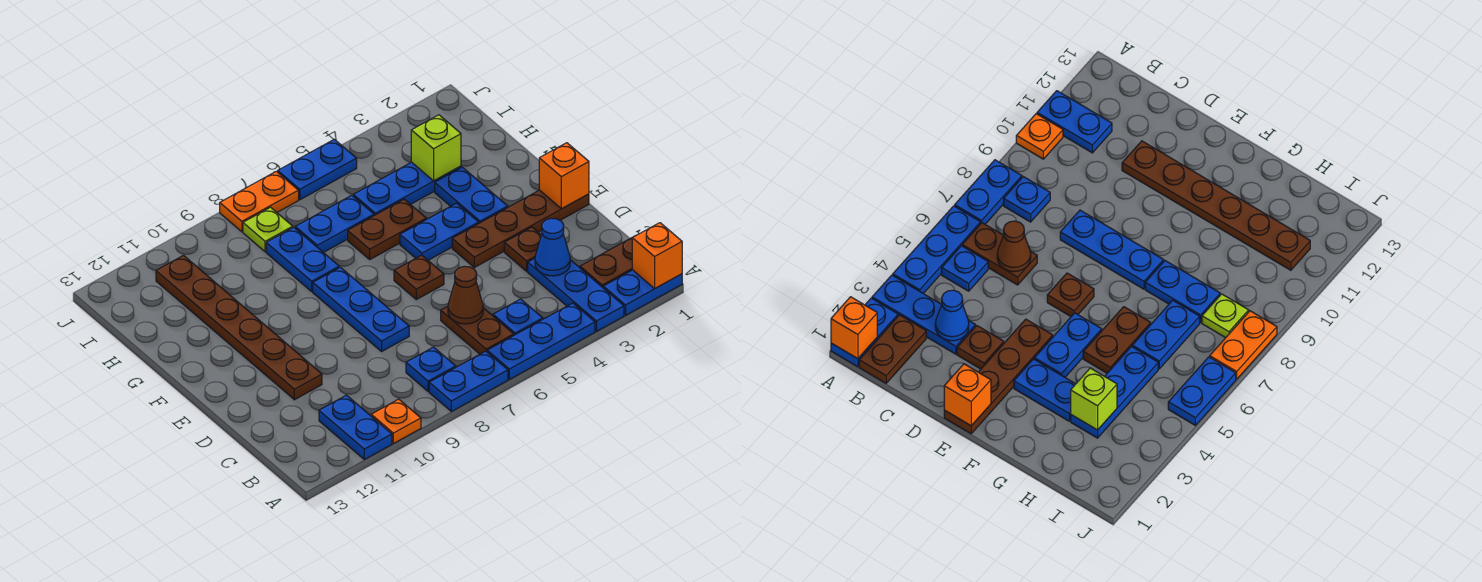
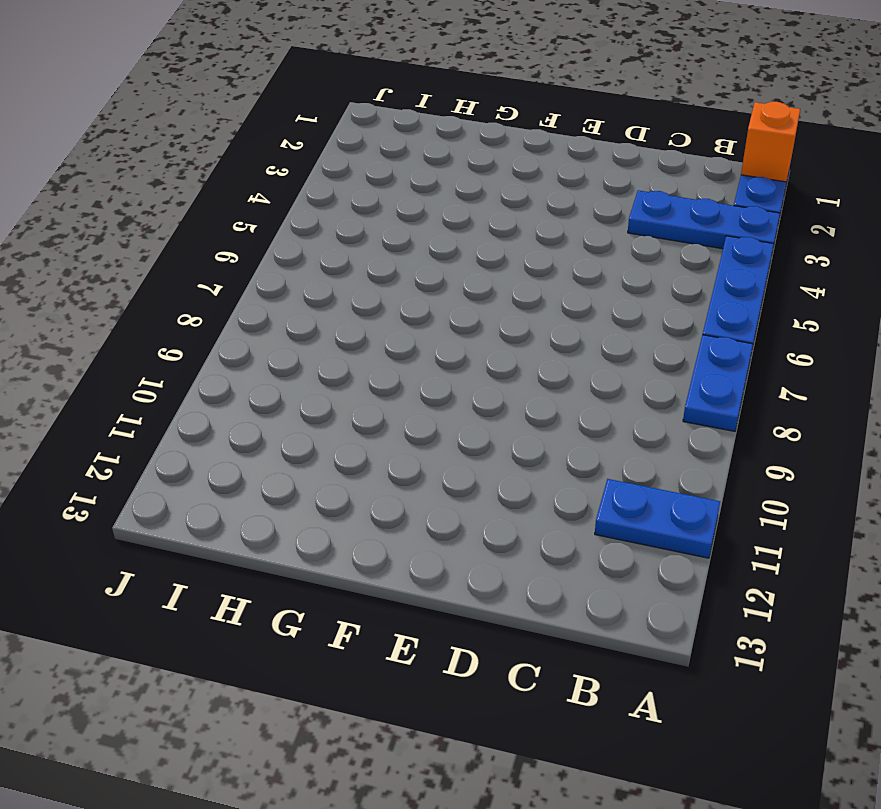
none -> orange 1x1 plate [371,399,421,443]
none -> brown 1x2 plate [580,236,635,287]
none -> blue 1x1 plate [493,299,543,335]

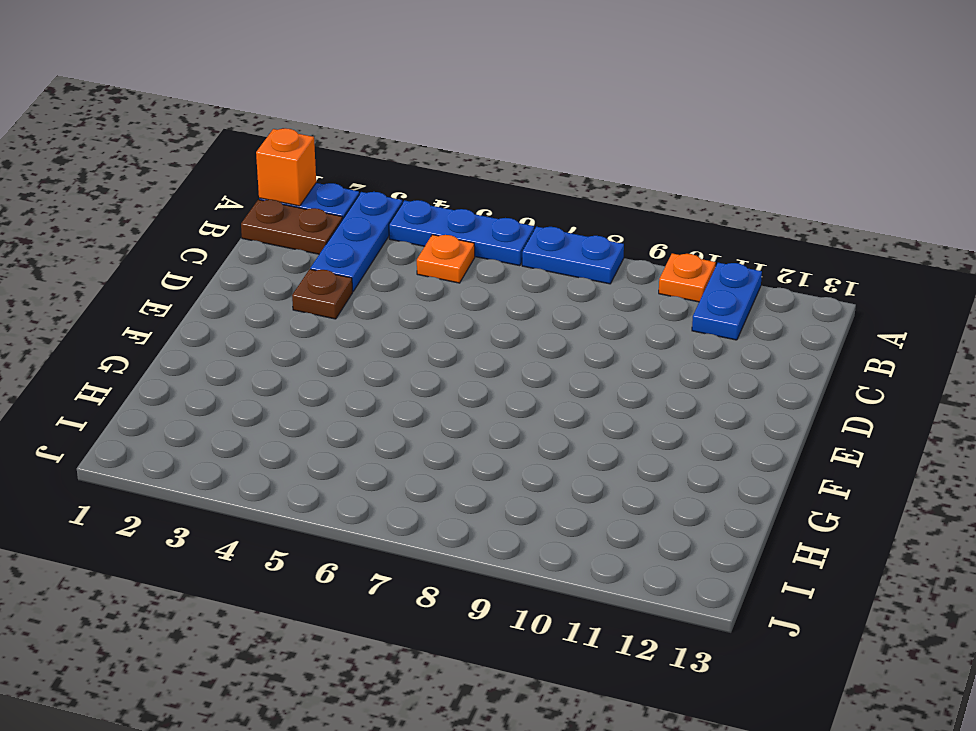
orange 1x1 plate [417,235,475,283] -> blue 1x1 plate [493,299,543,335]
none -> brown 1x2 plate [441,307,514,354]
none -> blue 1x1 plate [406,347,456,392]
none -> blue 1x3 plate [313,267,409,351]

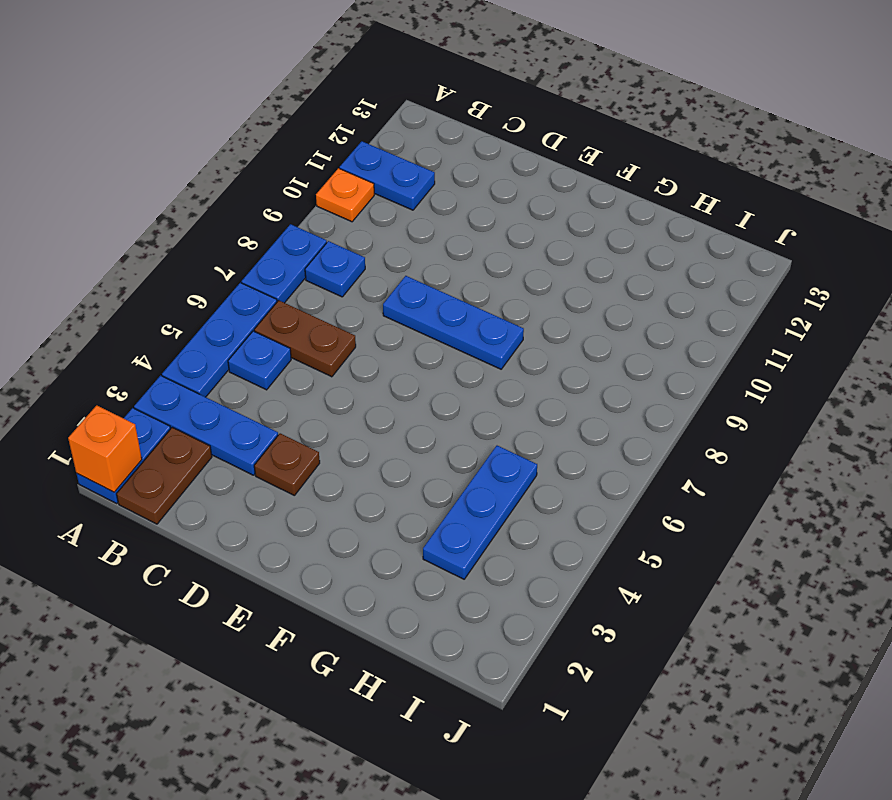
none -> brown 1x6 plate [156,255,322,400]
none -> brown 1x4 plate [452,190,589,267]
none -> brown 1x1 plate [394,255,444,300]

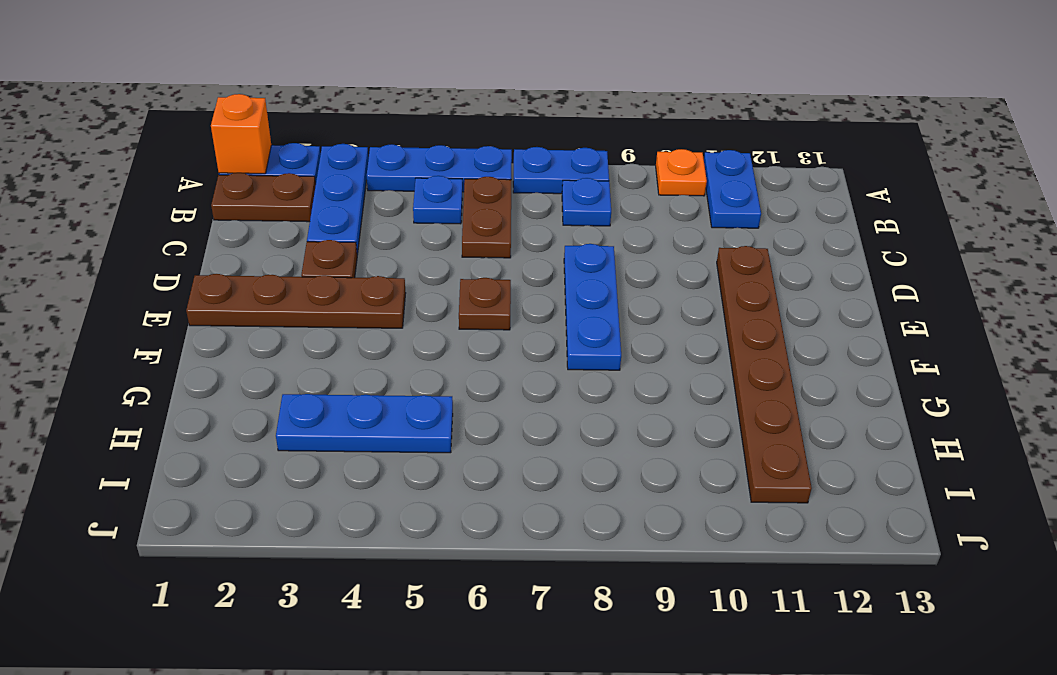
none -> blue 1x2 plate [435,167,508,223]
none -> blue 1x2 plate [400,203,479,260]
none -> brown 1x2 plate [348,199,426,259]

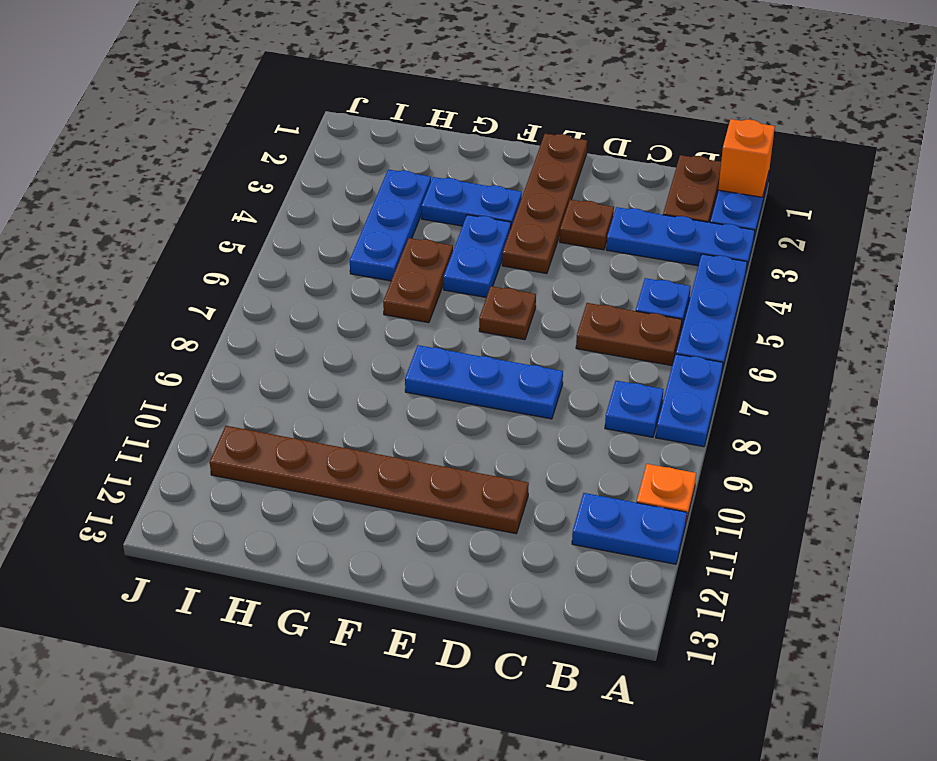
none -> blue 1x2 plate [266,227,339,291]
none -> blue 1x2 plate [295,195,374,253]
none -> lime 1x1 plate [243,207,293,252]

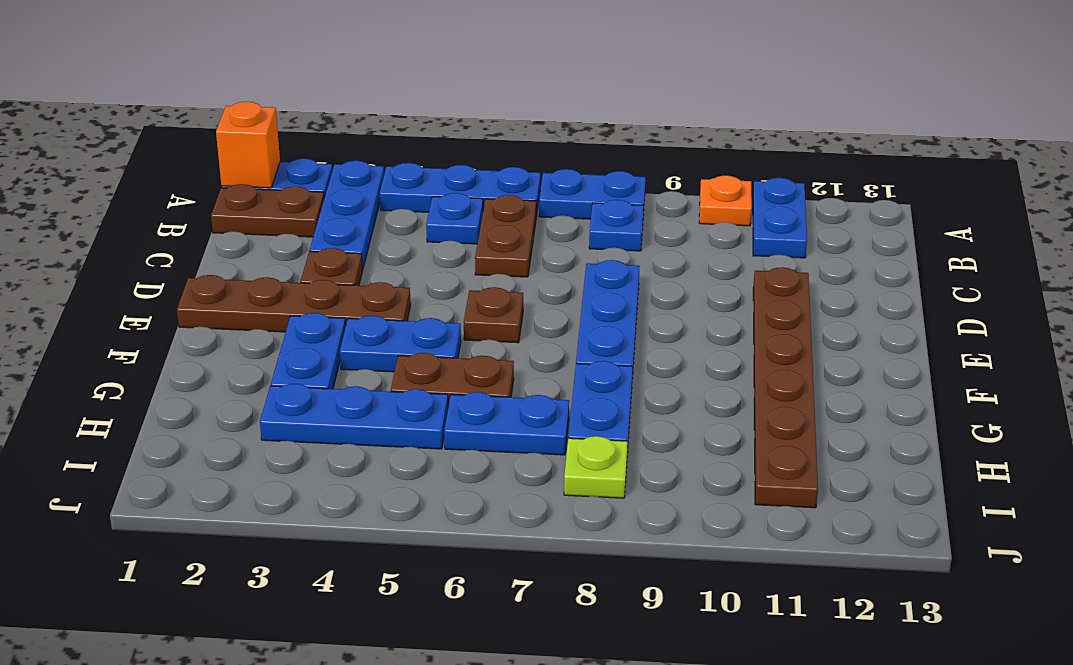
none -> blue 1x2 plate [278,139,357,200]
none -> orange 1x2 plate [220,171,299,232]
none -> blue 1x1 cone [535,218,570,276]

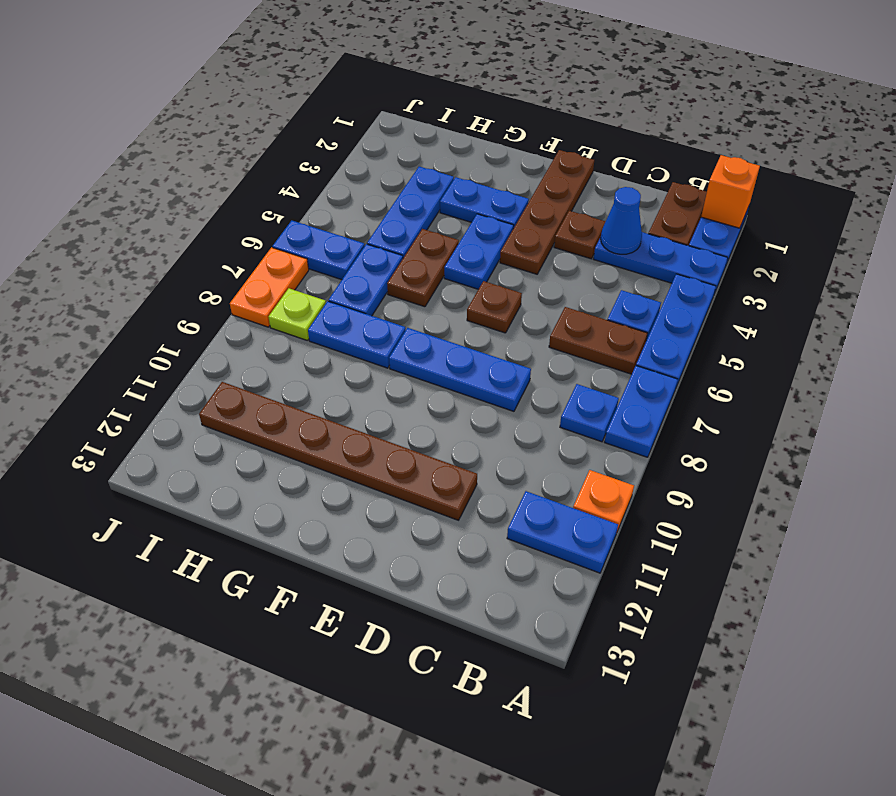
blue 1x2 plate [272,221,365,280] -> blue 1x2 plate turned to [278,139,357,200]
none -> brown 1x1 cone [448,266,483,324]
none -> orange 1x1 brick [539,143,589,209]
none -> lime 1x1 brick [411,115,461,181]

